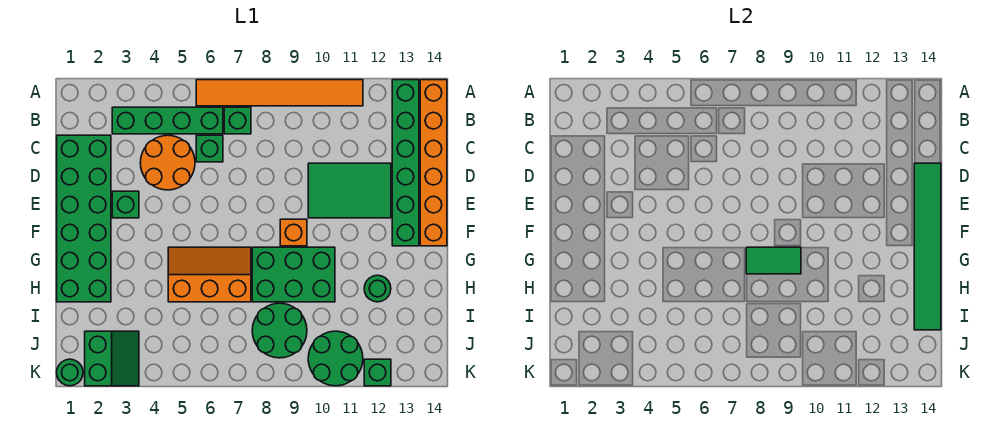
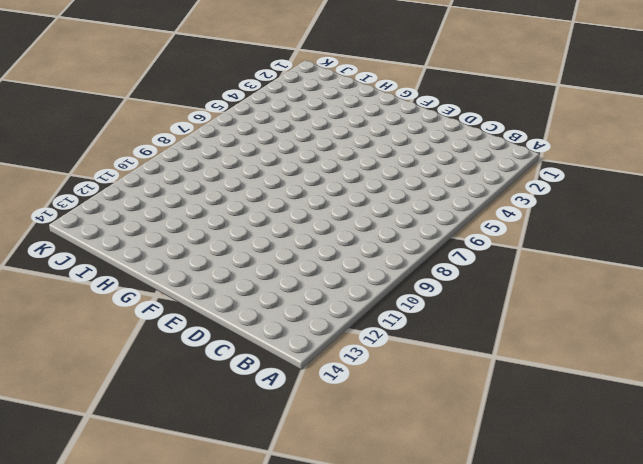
none -> orange 1x6 tile [196,80,363,106]
none -> green 1x6 brick [392,80,419,246]
none -> orange 1x6 brick [420,80,447,246]

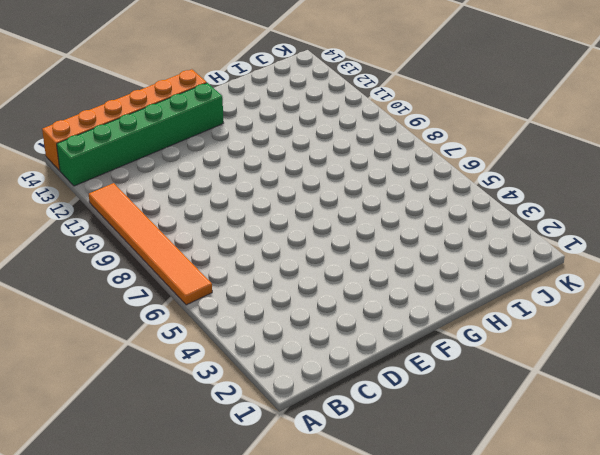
none -> green 1x4 brick [112,107,223,134]
none -> green 1x1 brick [224,107,251,134]
none -> green 2x6 brick [57,135,111,302]

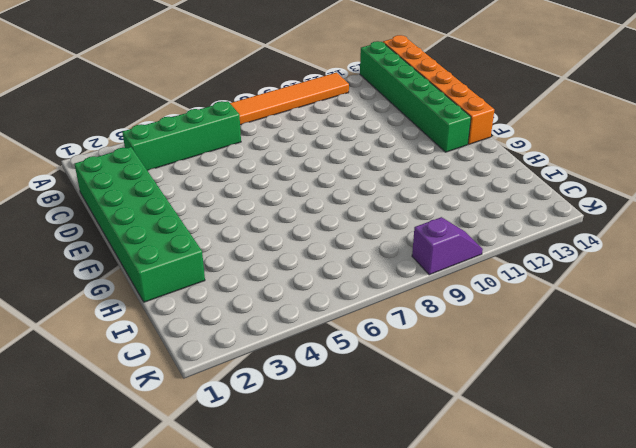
purple 1x2 slope [412,217,483,275] -> green 2x2 round brick [308,331,363,386]
none -> green 1x1 brick [224,107,251,134]
none -> orange 2x2 round brick [140,135,195,190]
none -> green 1x1 brick [196,135,223,162]

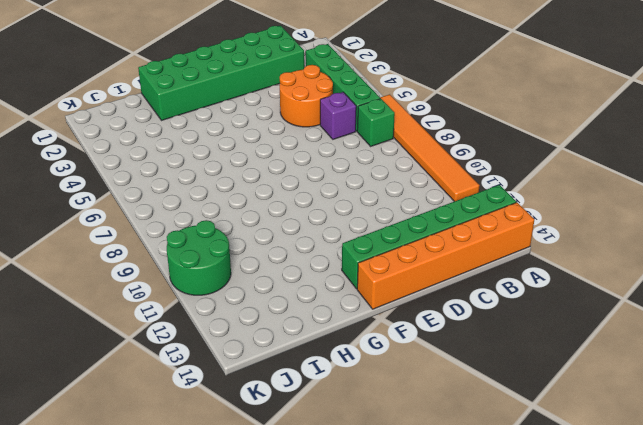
purple 1x1 brick [320,92,356,139] -> green 1x1 brick [196,135,223,162]
none -> green 2x3 tile [308,163,391,218]
none -> green 1x1 brick [112,191,139,218]
none -> orange 1x1 brick [280,219,307,246]

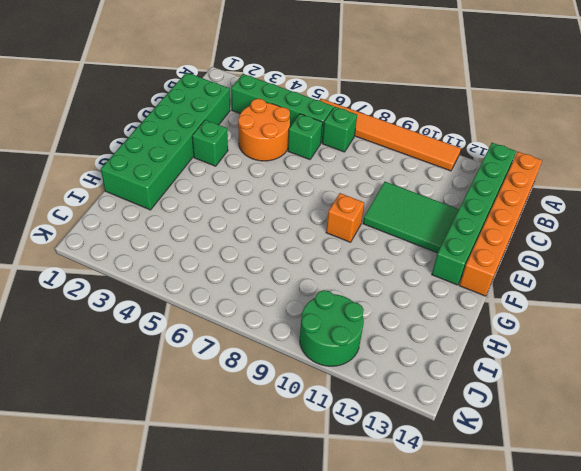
none -> orange 2x3 slope [168,247,251,302]
none -> green 2x3 brick [252,247,335,302]
none -> green 1x1 round brick [364,275,391,302]

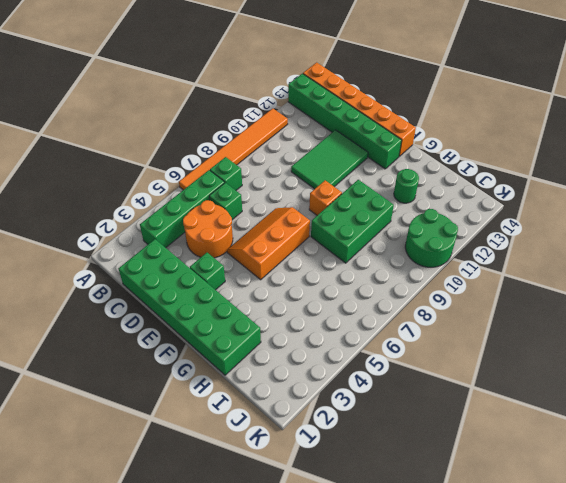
orange 2x3 slope [227,207,310,280] -> orange 2x3 slope moved to [168,247,251,302]
none -> green 2x2 round brick [252,303,307,358]
none -> green 2x2 slope [85,331,139,386]
none -> green 1x1 round brick [57,359,83,386]

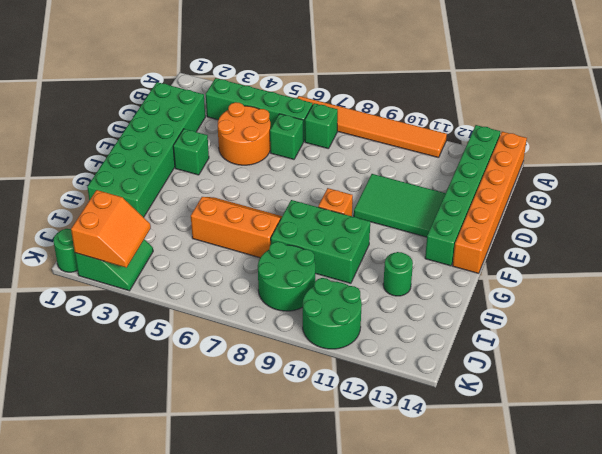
orange 2x2 slope [71,190,151,268] -> none
none -> green 1x1 brick [364,359,391,386]
none -> green 1x6 tile [914,163,941,330]
none -> green 1x2 tile [746,247,801,274]

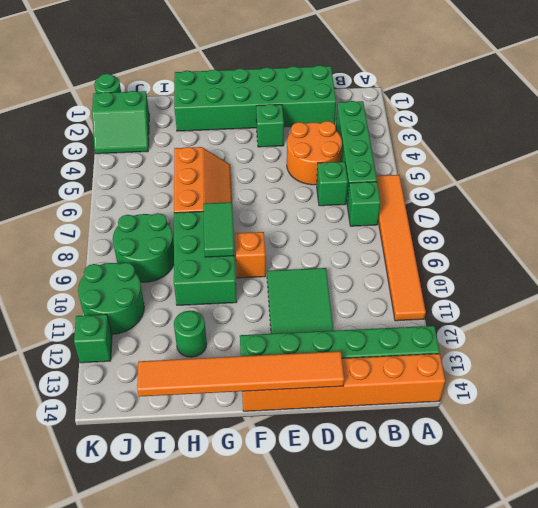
orange 1x6 tile [137,351,344,397] -> green 1x6 tile [914,163,941,330]

